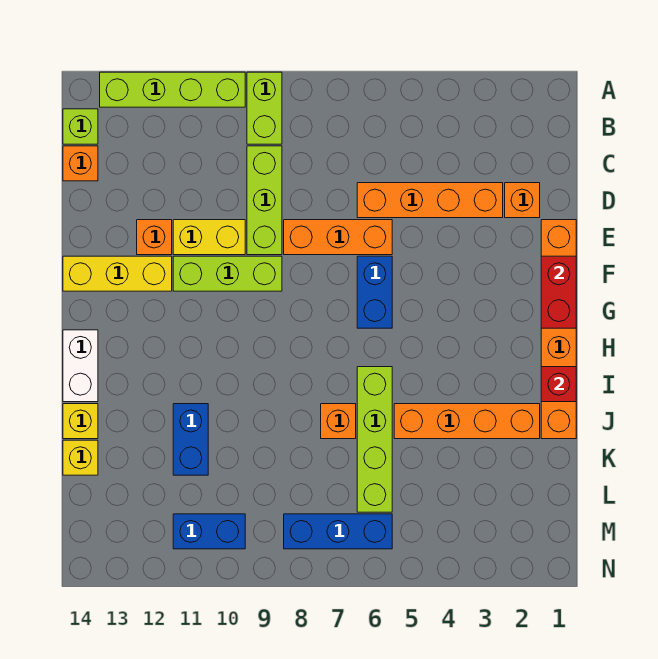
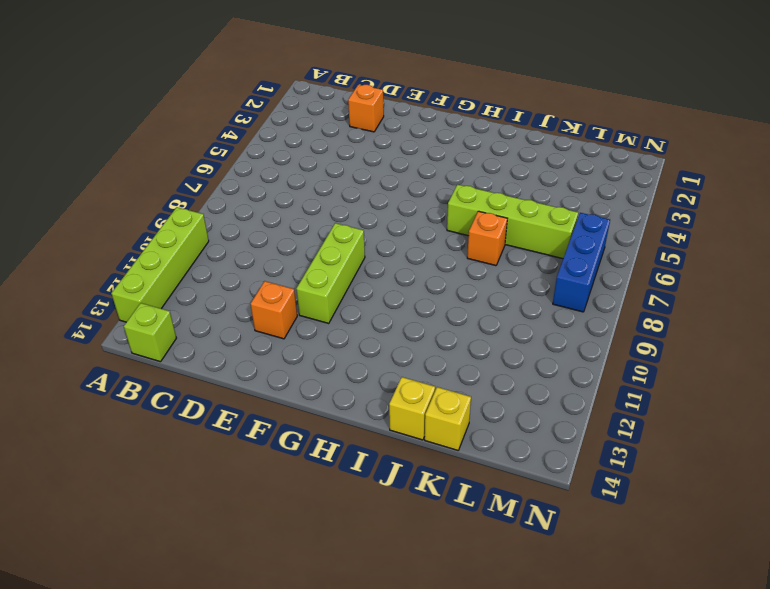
none -> lime 1x2 brick [247,72,282,144]
none -> lime 1x3 brick [247,146,282,255]
none -> orange 1x1 brick [63,146,98,181]

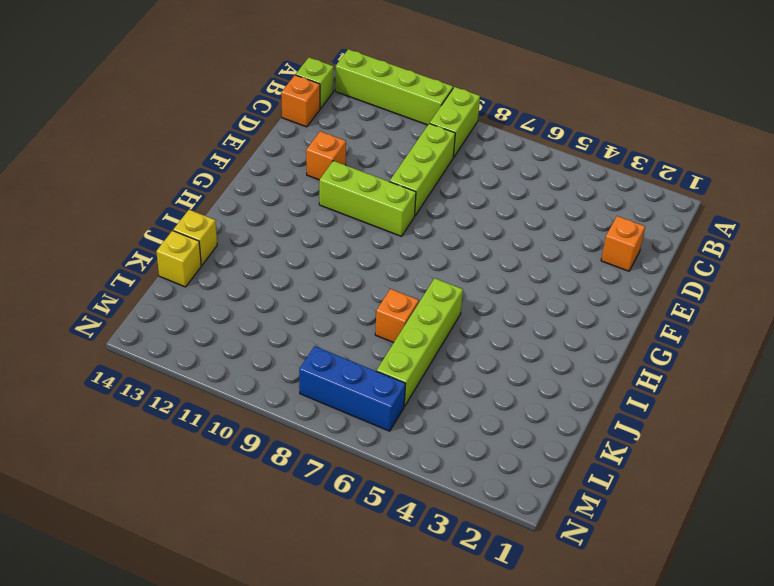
none -> orange 1x4 brick [357,183,503,218]
none -> orange 1x6 brick [541,220,576,439]
none -> orange 1x3 brick [284,220,392,255]

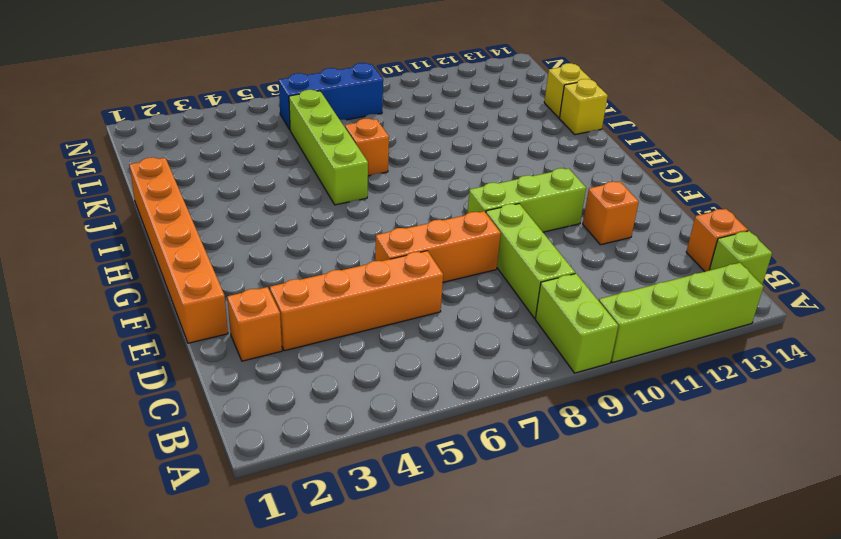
none -> yellow 1x2 brick [173,220,245,255]
none -> blue 1x2 brick [357,256,392,328]
none -> yellow 1x3 brick [63,256,172,291]

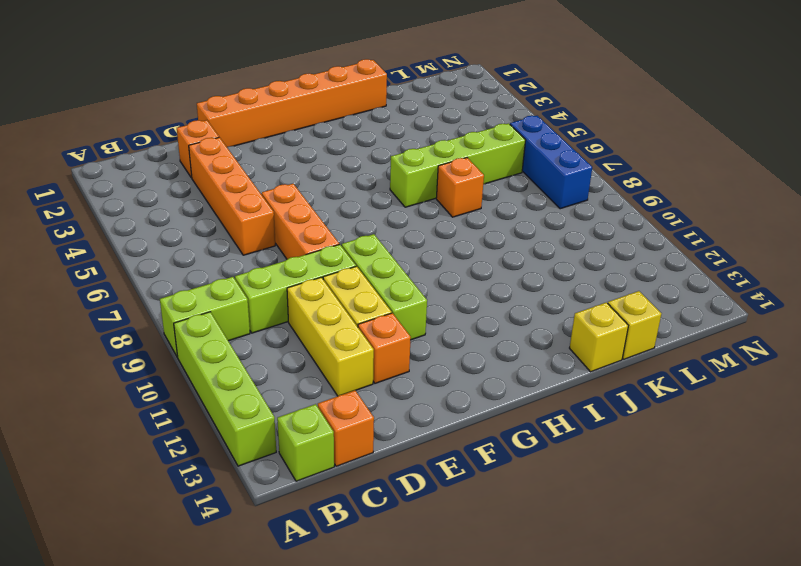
yellow 1x3 brick [287,277,374,396] -> yellow 1x3 brick moved to [63,256,172,291]
none -> blue 1x2 brick [357,256,392,328]
none -> white 1x2 brick [63,330,98,402]
none -> orange 1x4 brick [394,404,540,439]

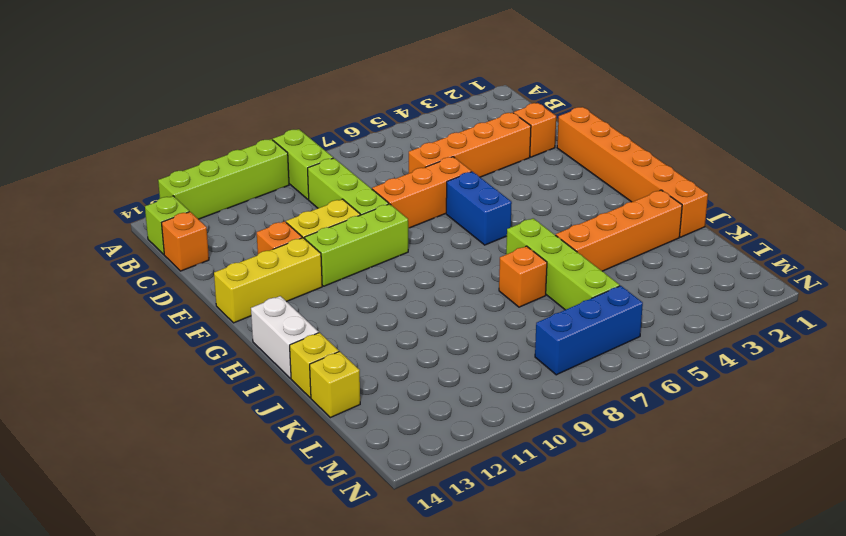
none -> blue 1x2 brick [173,404,208,475]
none -> blue 1x2 brick [173,514,245,549]
none -> red 1x2 brick [541,256,576,328]

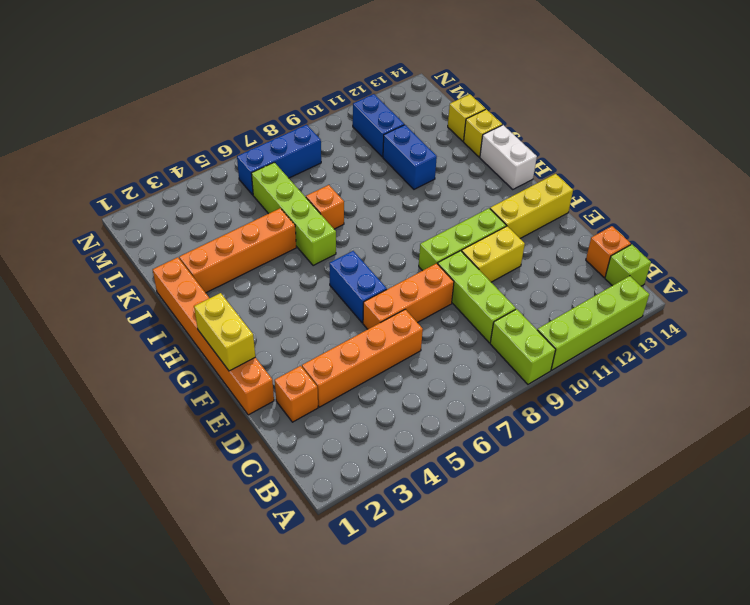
yellow 1x2 brick [194,293,255,371] -> red 1x2 brick [541,256,576,328]
blue 1x2 brick [353,94,404,157] -> blue 1x2 brick turned to [173,514,245,549]
none -> orange 1x1 brick [137,220,172,255]
none -> red 1x1 brick [541,367,576,402]

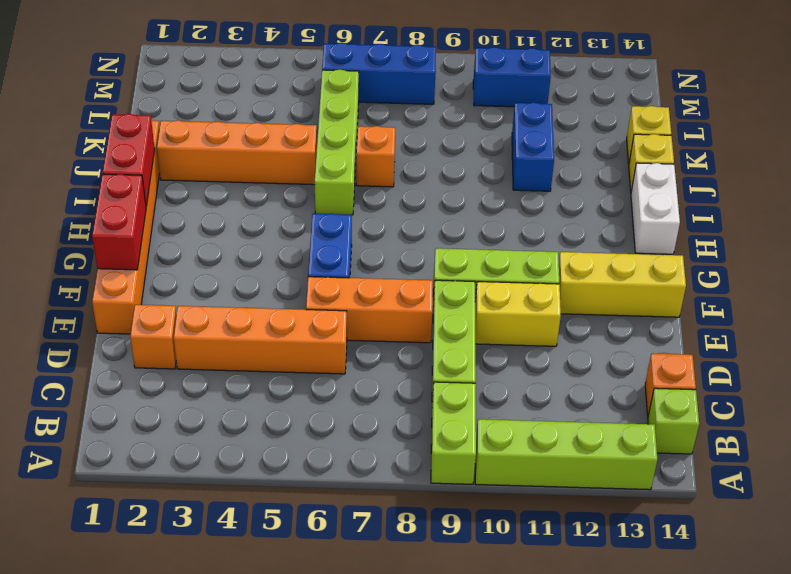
red 1x2 brick [102,114,155,206] -> red 1x1 brick [541,367,576,402]
none -> orange 1x1 brick [137,220,172,255]

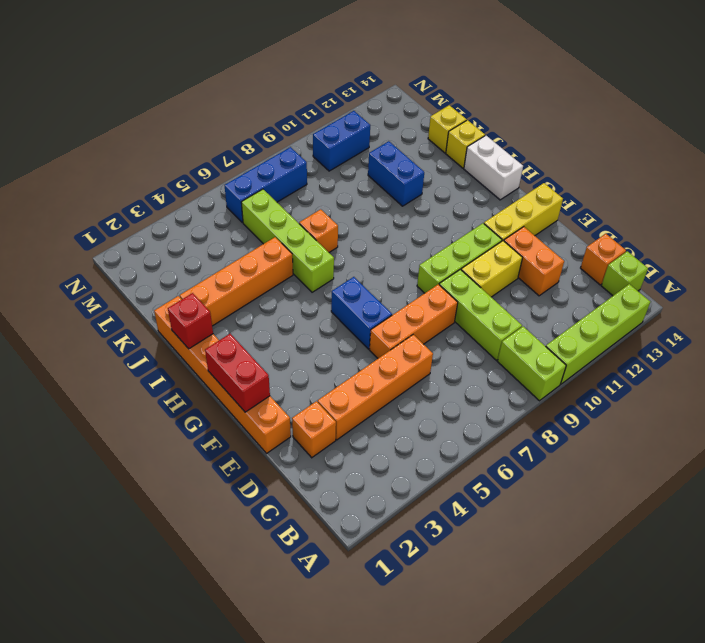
orange 1x2 brick [504,227,564,296] -> orange 1x1 brick [137,220,172,255]

